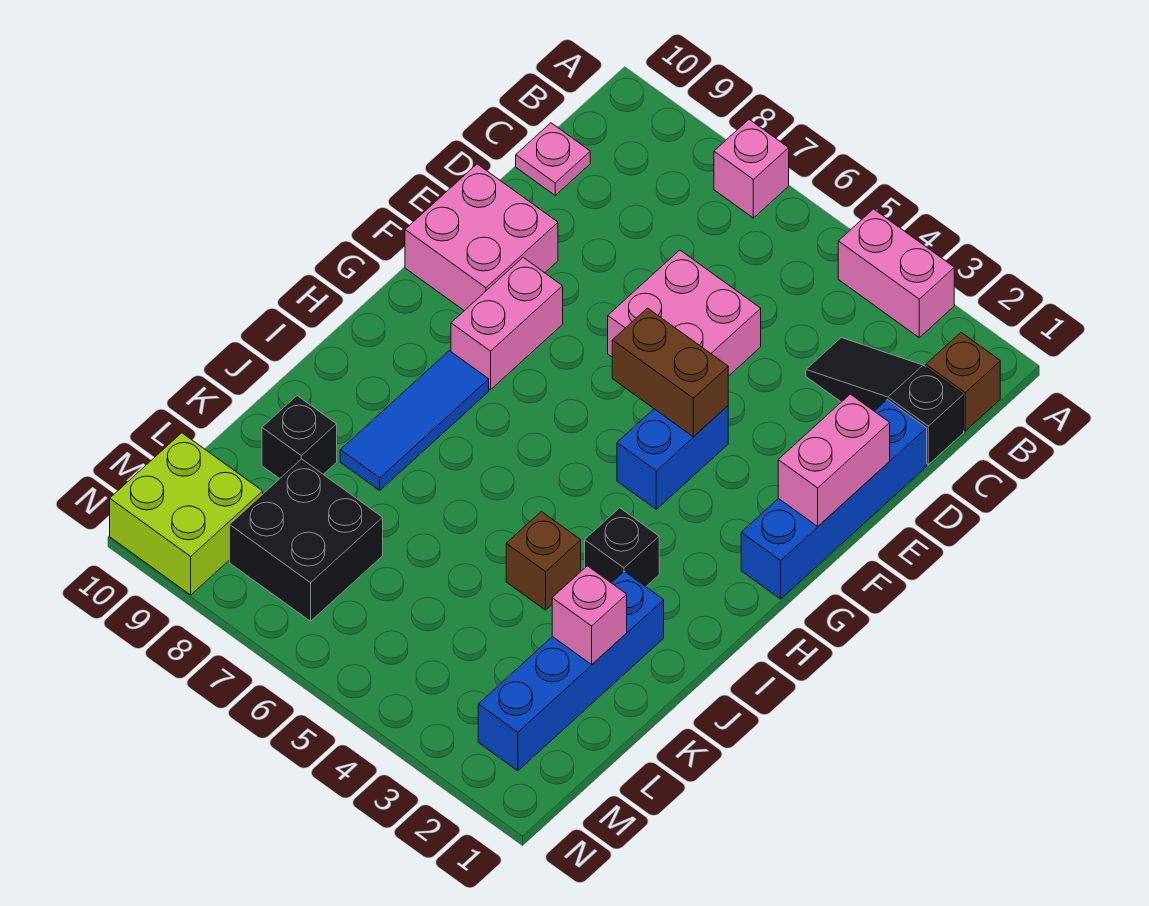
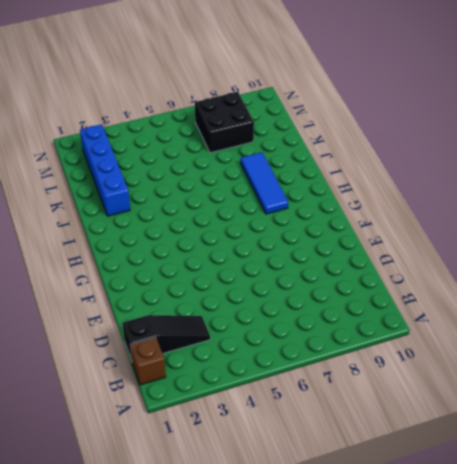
none -> pink 1x2 brick [838,209,954,337]
none -> pink 1x1 brick [714,119,789,218]
none -> pink 1x1 plate [516,123,590,195]

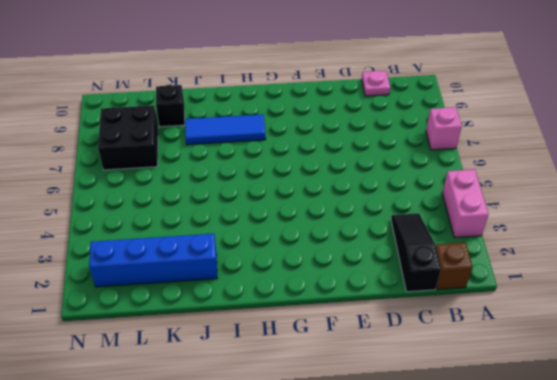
none -> blue 1x4 brick [741,400,927,599]
none -> pink 2x2 brick [608,250,761,376]
none -> pink 2x2 brick [405,164,558,311]

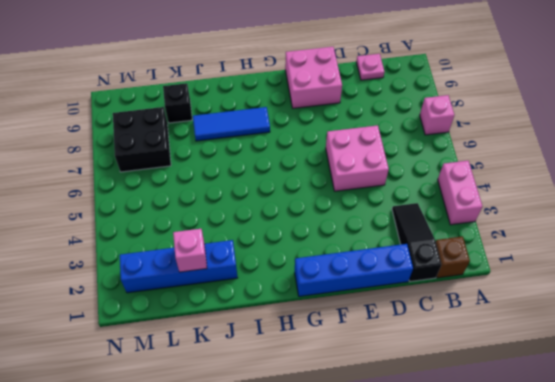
none -> blue 1x2 brick [617,406,728,509]
none -> pink 1x2 brick [451,258,563,390]
none -> black 1x1 brick [585,508,659,586]

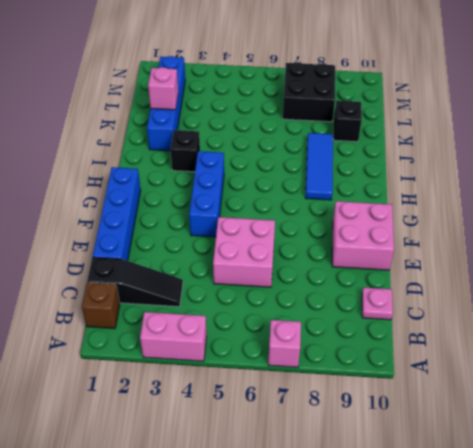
blue 1x3 brick [189,151,224,237] -> blue 1x2 brick [617,406,728,509]
none -> pink 1x2 brick [451,258,563,390]
none -> brown 1x1 brick [506,511,581,610]
none -> lime 2x2 brick [110,433,263,595]

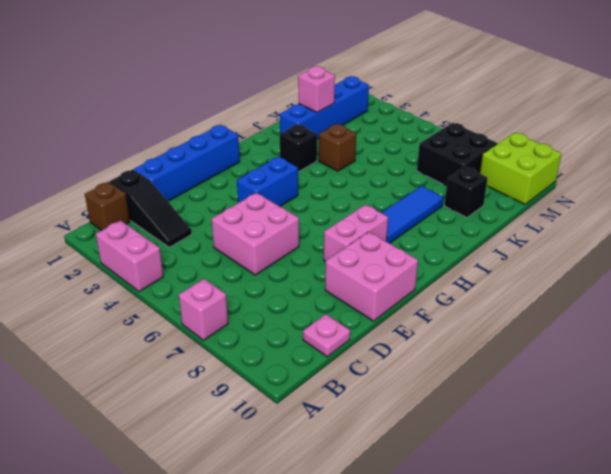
none -> pink 1x2 brick [778,394,890,526]
none -> brown 1x2 brick [612,308,728,437]

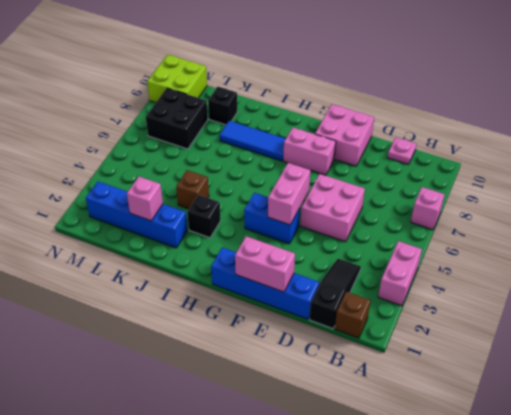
pink 1x2 brick [268,163,311,225] -> brown 1x2 brick [612,308,728,437]

